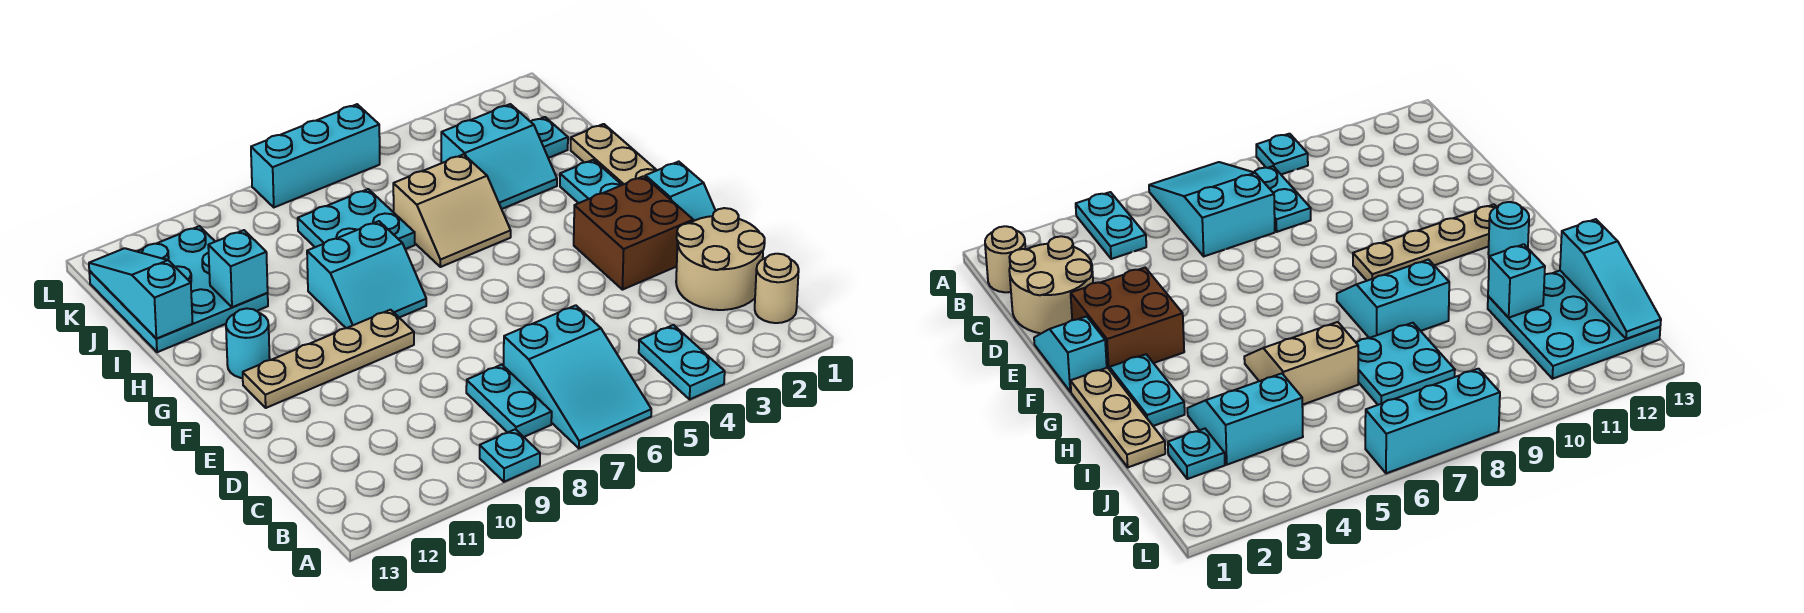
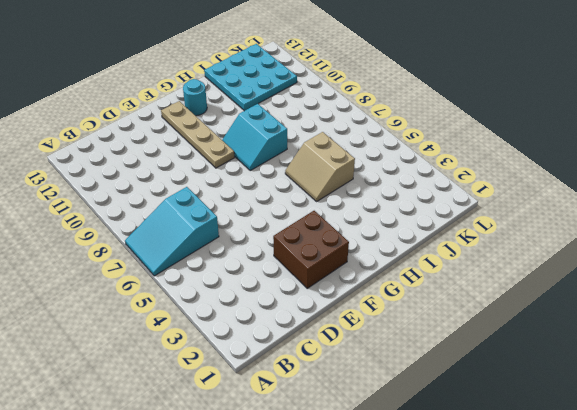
none -> cyan 1x2 plate [639,325,725,399]
none -> cyan 1x1 plate [480,429,540,482]
none -> tan 1x1 round brick [755,254,799,323]

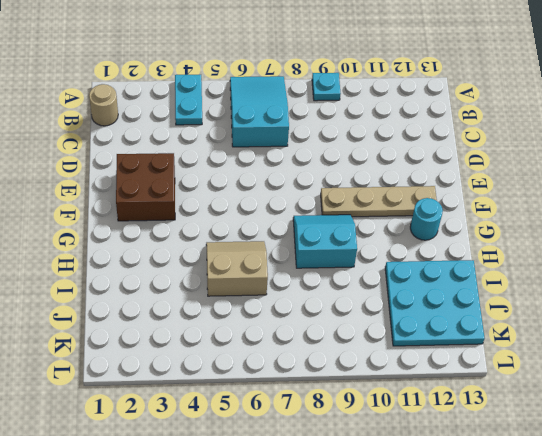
none -> cyan 1x2 plate [466,364,552,437]
none -> tan 2x2 round brick [676,208,765,310]
none -> cyan 1x2 slope [645,162,715,221]

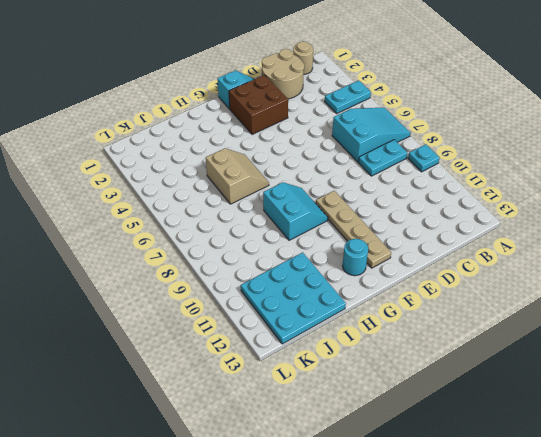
none -> tan 1x3 plate [571,124,657,185]
none -> cyan 1x2 plate [560,160,622,203]
none -> cyan 2x2 slope [441,104,557,209]

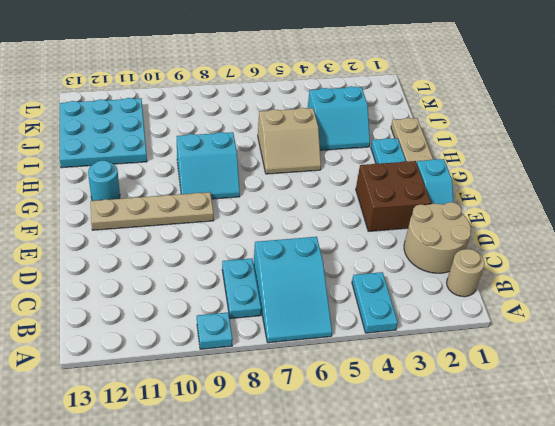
none -> cyan 2x2 plate [298,189,415,249]
none -> cyan 1x1 plate [531,117,568,158]
none -> cyan 1x3 brick [251,104,380,207]

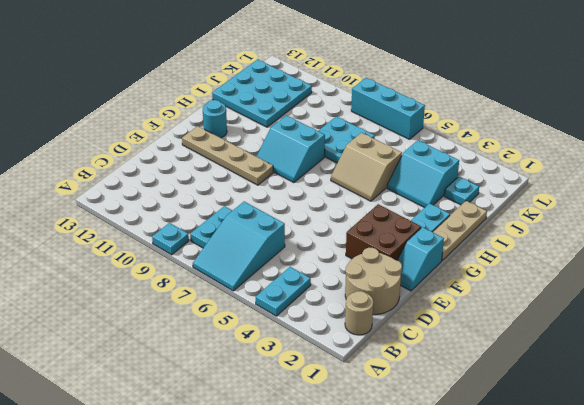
none -> cyan 1x1 brick [208,230,268,307]
none -> cyan 1x3 slope [89,248,193,339]

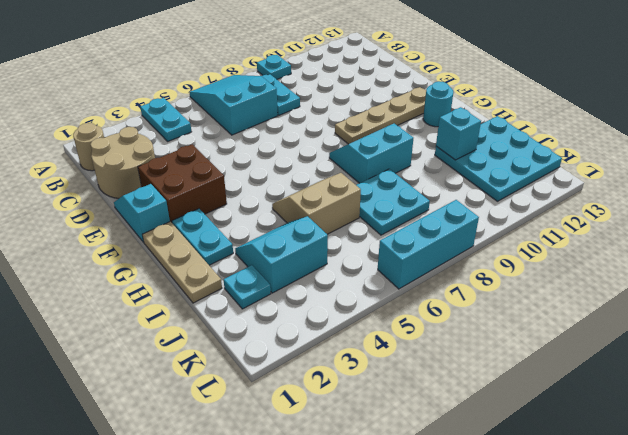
none -> cyan 1x3 slope [89,248,193,339]

